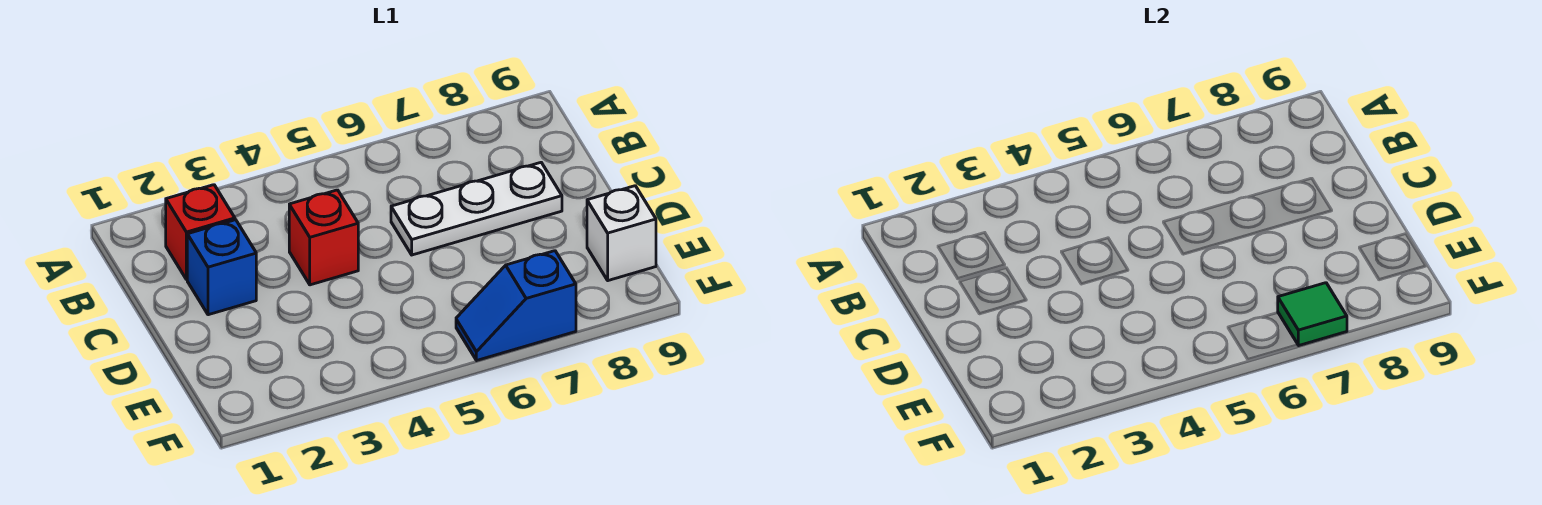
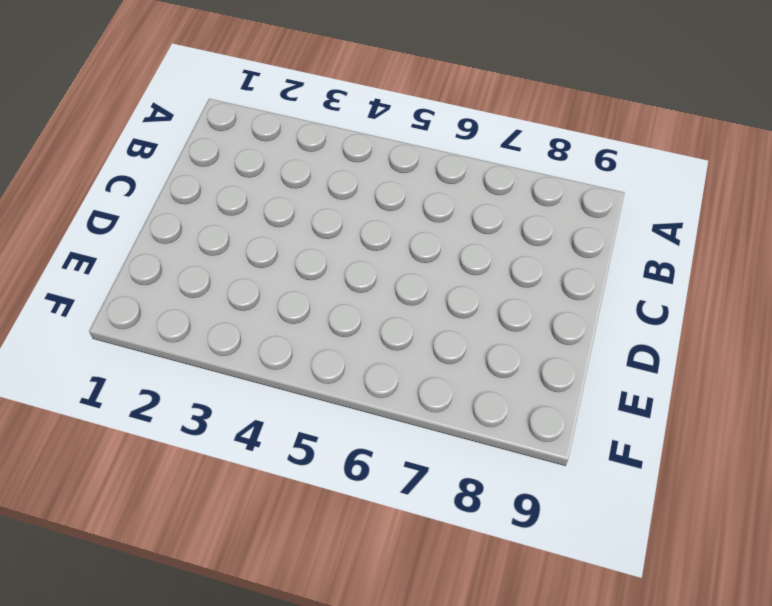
none -> red 1x1 brick [166,185,235,280]
none -> blue 1x1 brick [187,220,256,315]

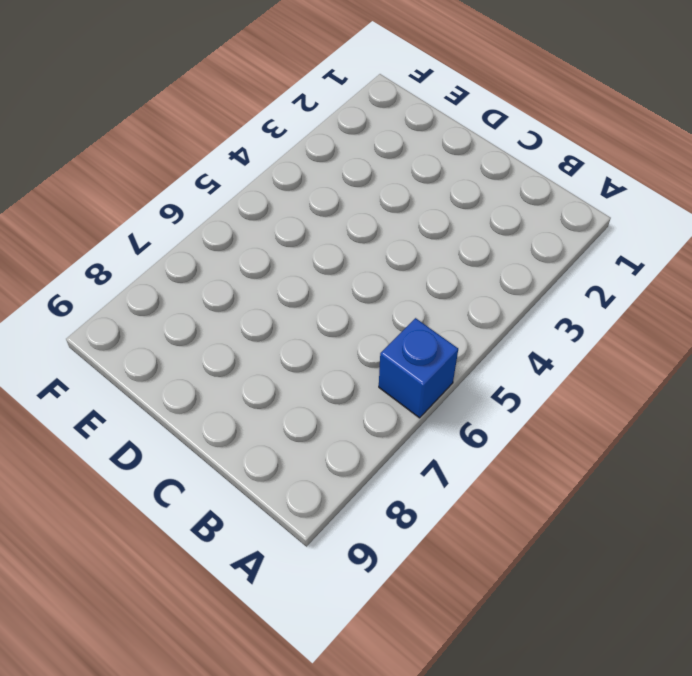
blue 1x1 brick [379,318,458,418] -> blue 1x1 brick moved to [187,220,256,315]
none -> red 1x1 brick [166,185,235,280]
none -> red 1x1 brick [289,190,358,285]

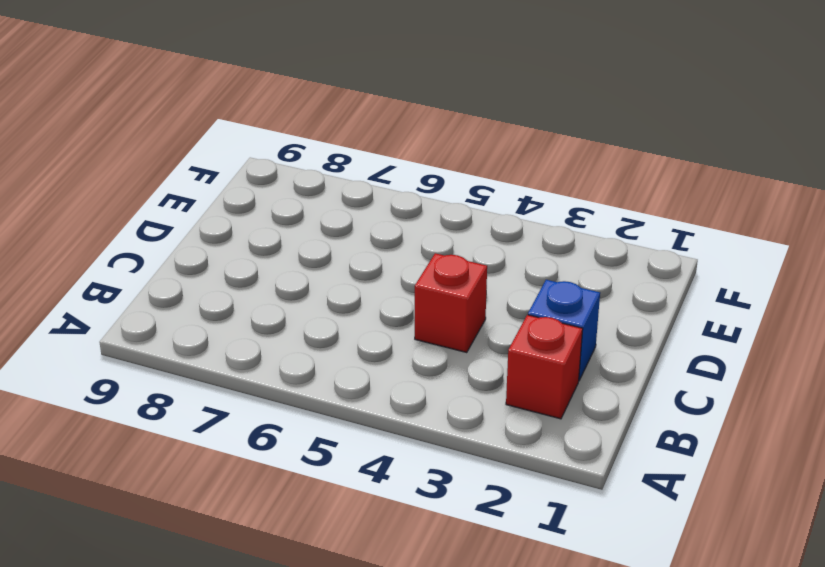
none -> white 1x3 plate [391,163,562,255]
none -> white 1x1 brick [587,186,656,281]

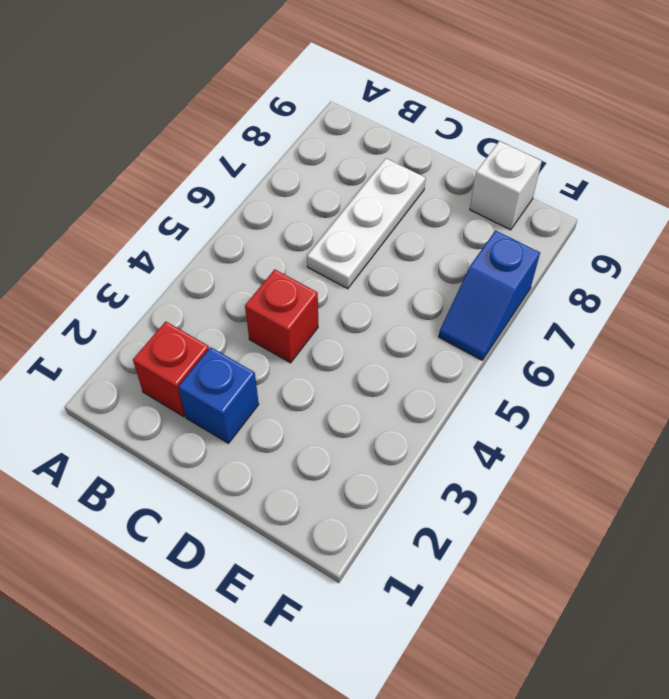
none -> green 1x1 tile [1278,283,1347,346]

